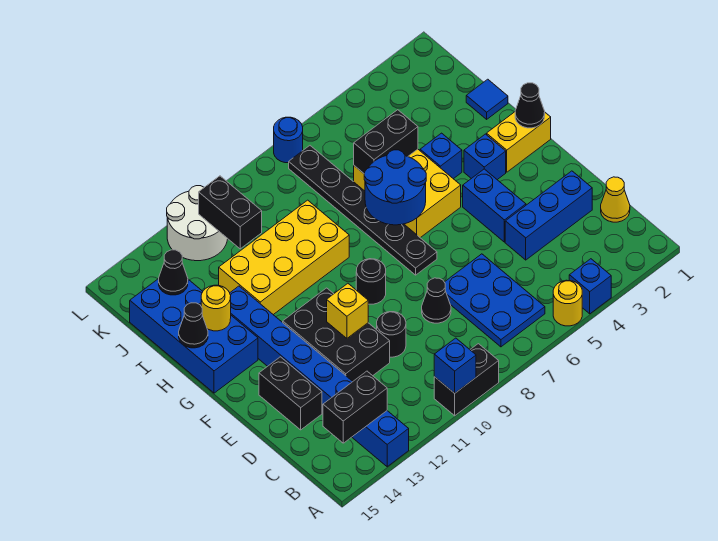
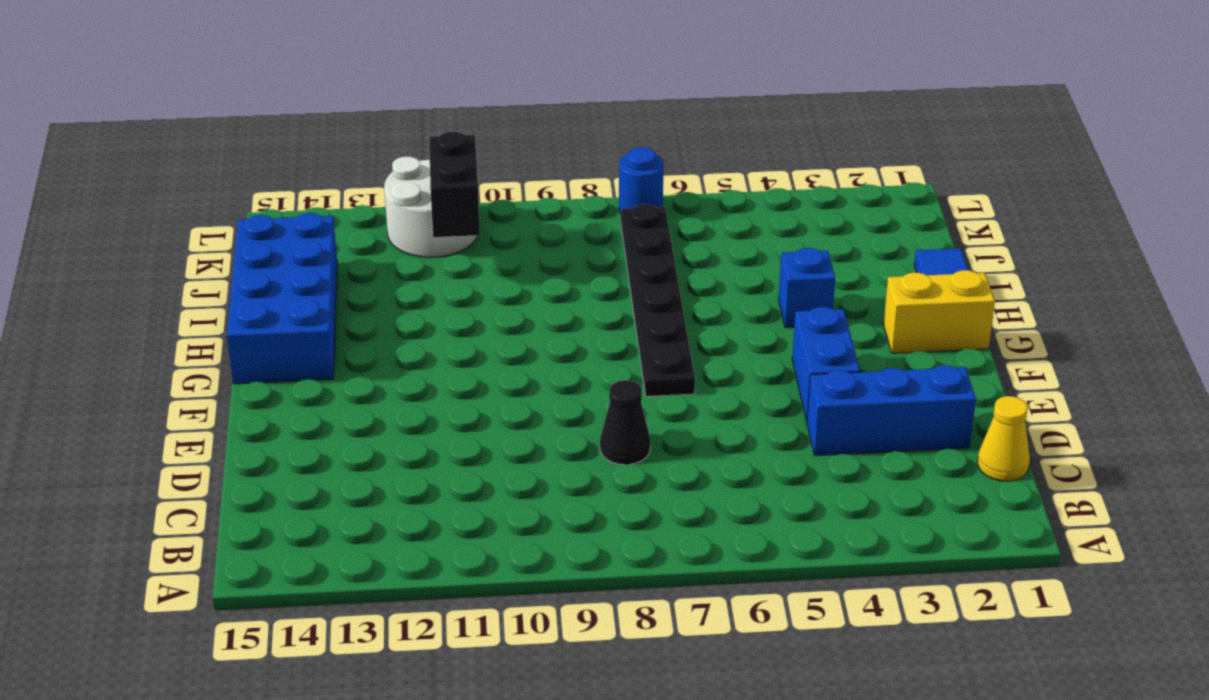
none -> blue 1x1 brick [569,259,611,314]
none -> yellow 1x1 round brick [553,280,582,326]
none -> black 1x2 brick [434,344,499,416]
none -> blue 1x8 brick [230,286,409,467]

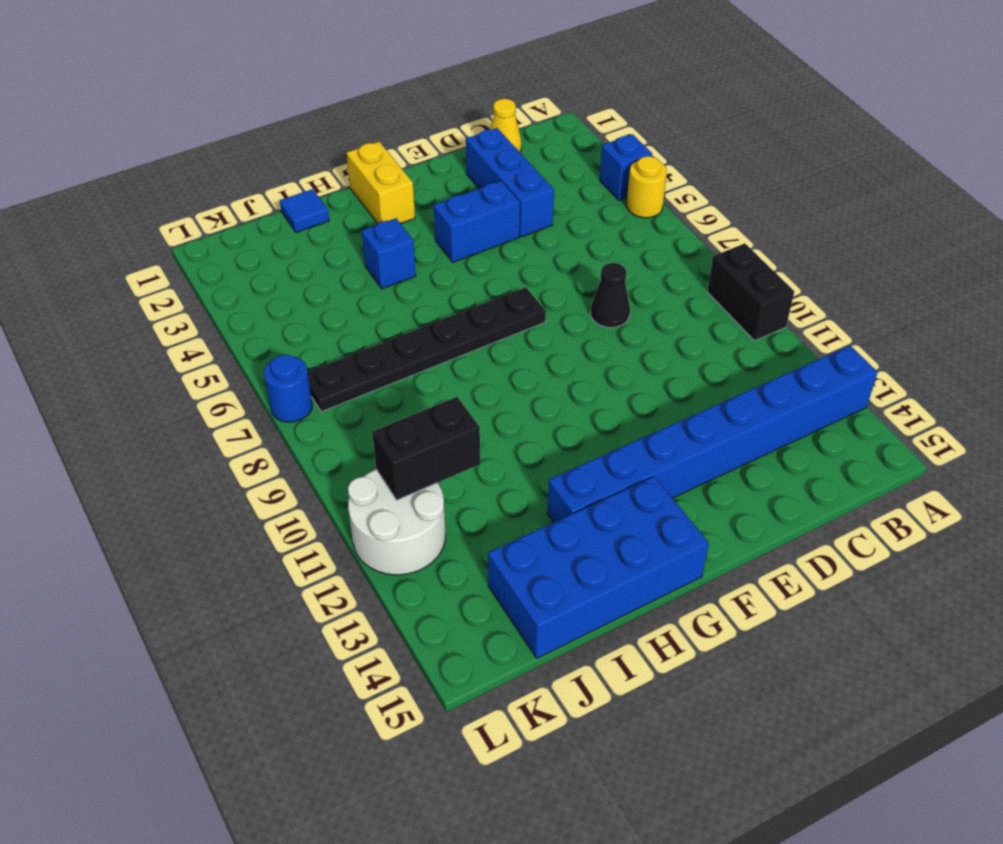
none -> blue 2x3 plate [445,254,545,347]
none -> black 1x1 round brick [376,312,406,357]
none -> black 2x3 brick [283,288,390,381]
none -> black 1x2 brick [259,357,322,430]

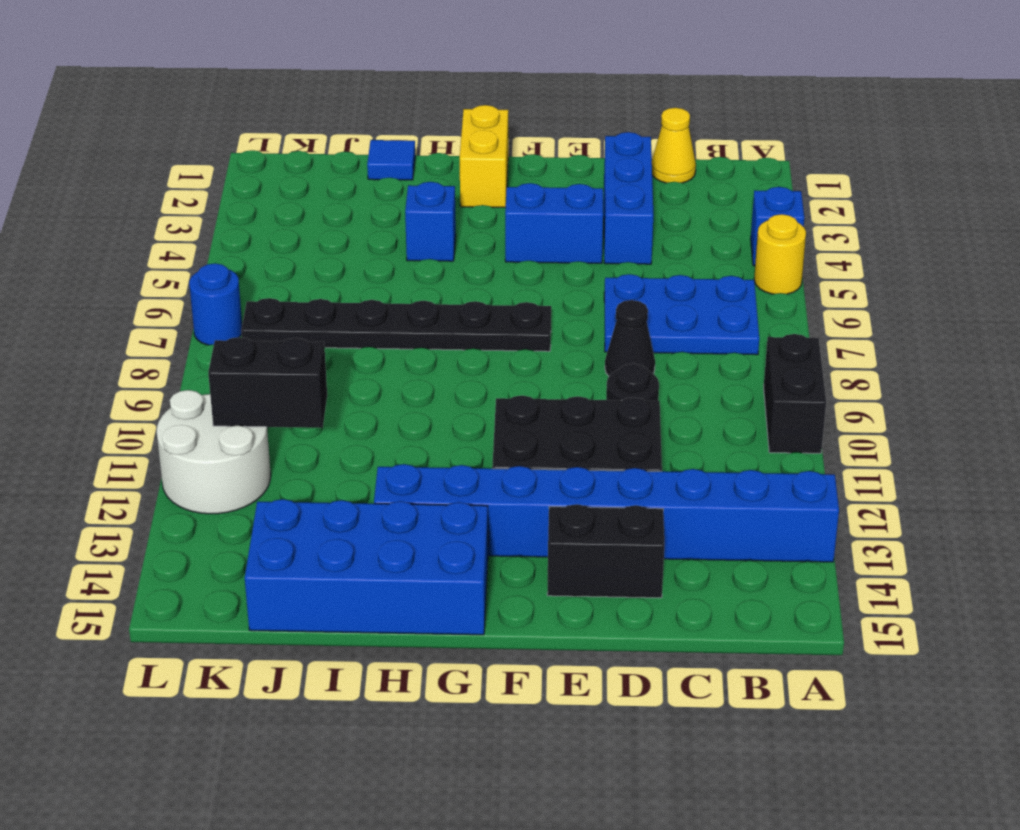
none -> black 1x1 round brick [356,259,386,304]
none -> blue 1x1 brick [464,134,506,180]
none -> yellow 2x3 brick [354,149,461,238]
none -> yellow 2x4 brick [219,200,349,315]

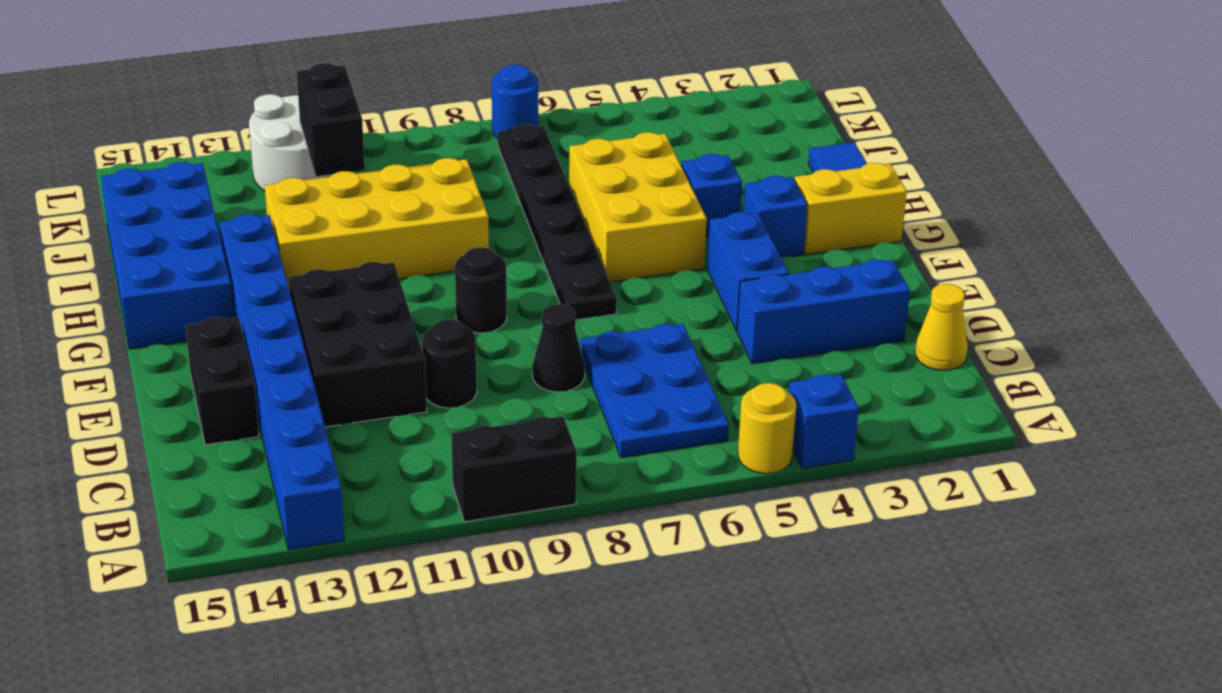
none -> blue 1x1 brick [434,338,476,393]
none -> black 1x2 brick [323,371,387,443]
none -> yellow 1x1 brick [327,284,368,338]
none -> black 1x1 cone [515,83,545,128]

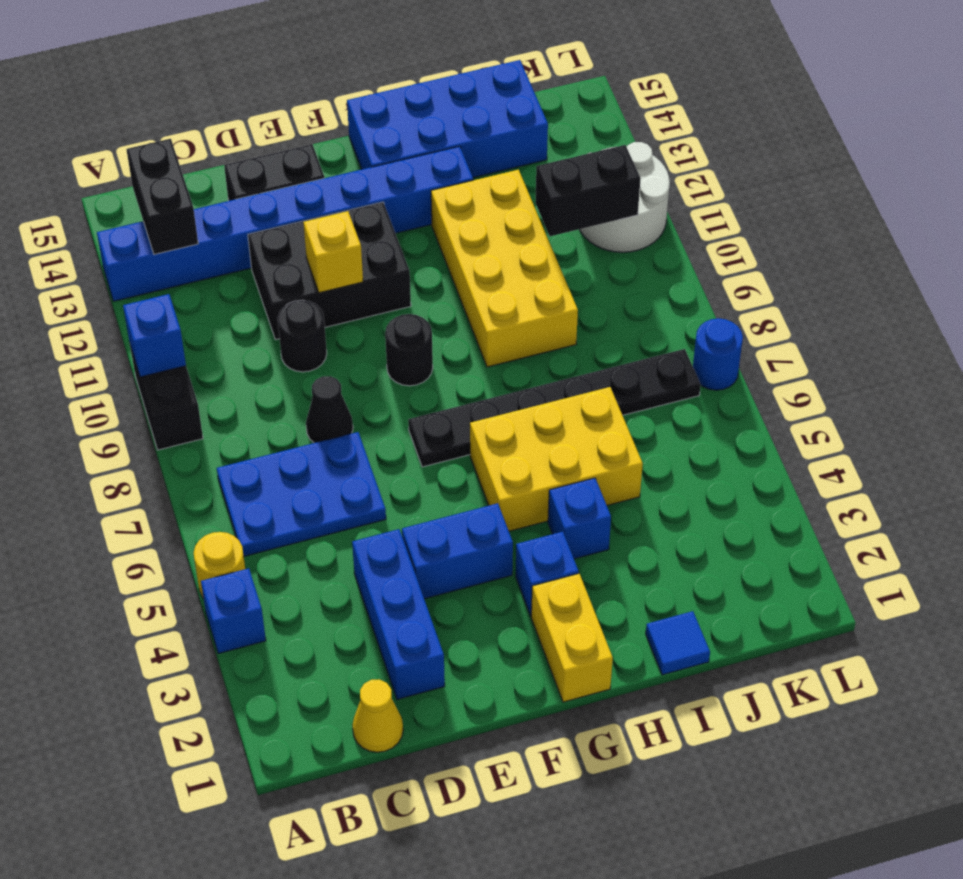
none -> black 1x1 cone [515,83,545,128]
none -> blue 2x2 round brick [364,150,426,225]
none -> yellow 1x1 round brick [201,285,231,331]
none -> black 1x1 cone [179,303,208,348]

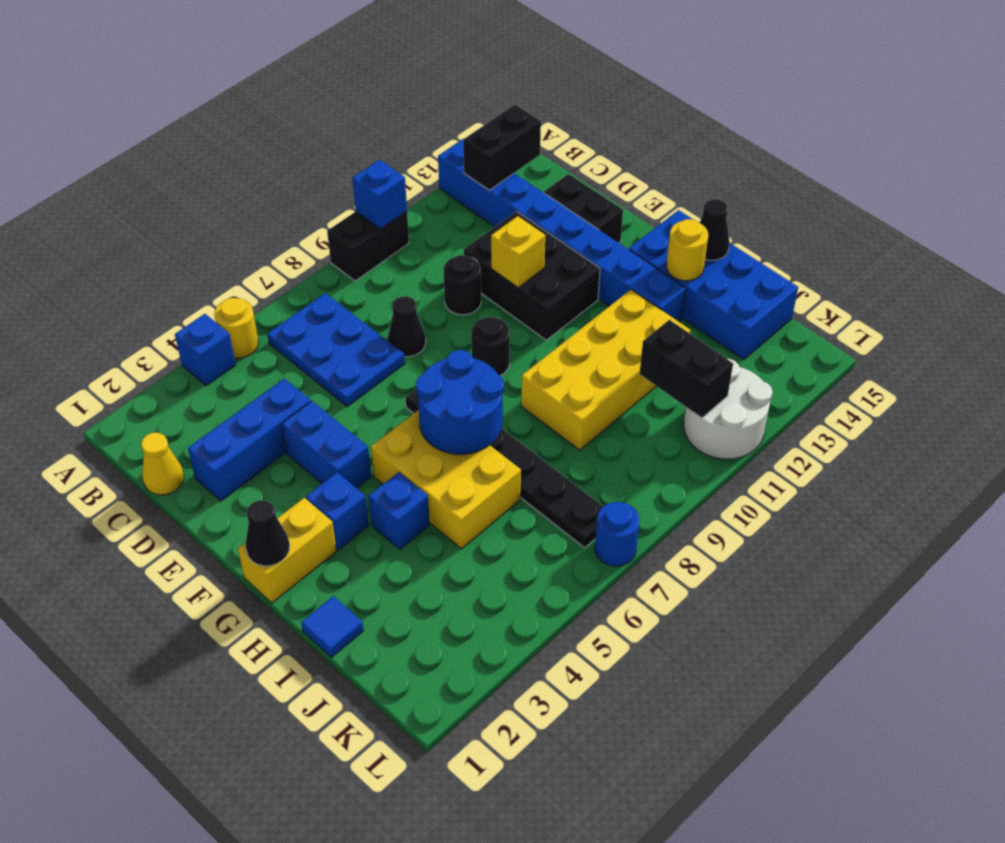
none -> black 1x2 brick [354,110,418,174]
none -> black 1x1 cone [159,250,188,295]

